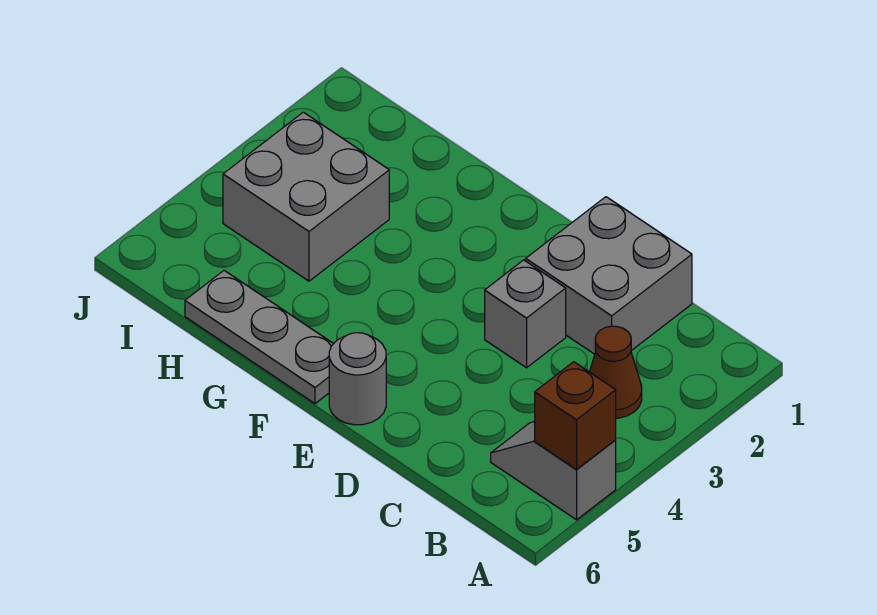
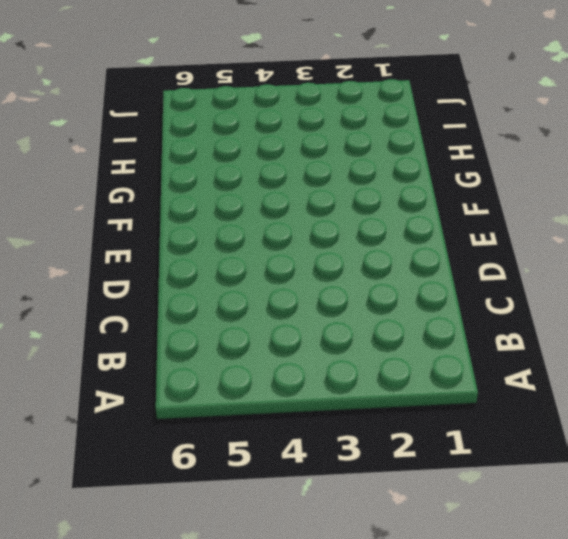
none -> grey 1x2 slope [491,422,616,520]
none -> brown 1x1 cone [590,326,642,418]

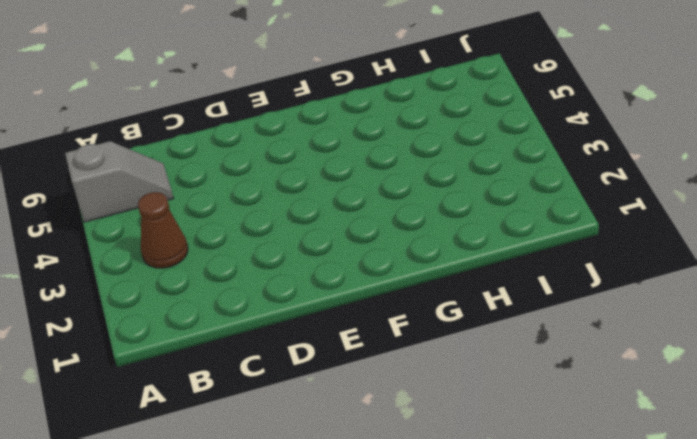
none -> grey 2x2 brick [526,197,692,354]
none -> grey 1x1 brick [485,260,566,368]

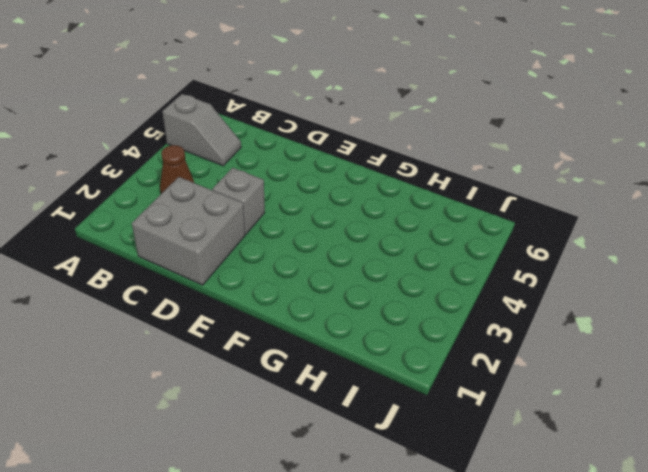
none -> grey 1x1 round brick [329,333,386,425]
none -> grey 1x3 plate [185,271,333,404]

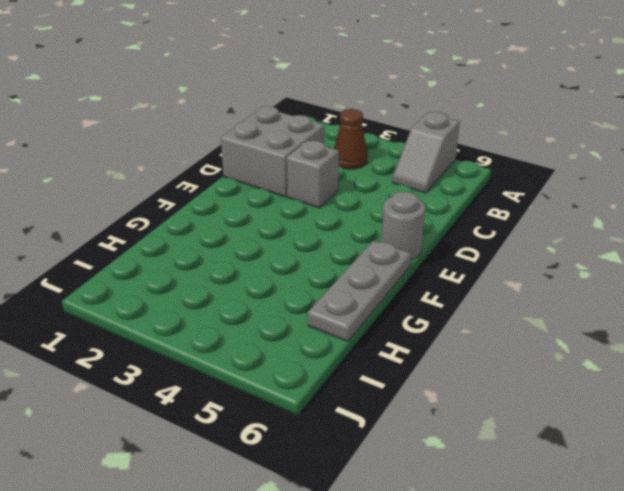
none -> grey 2x2 brick [223,112,389,281]
none -> brown 1x1 brick [535,362,616,469]

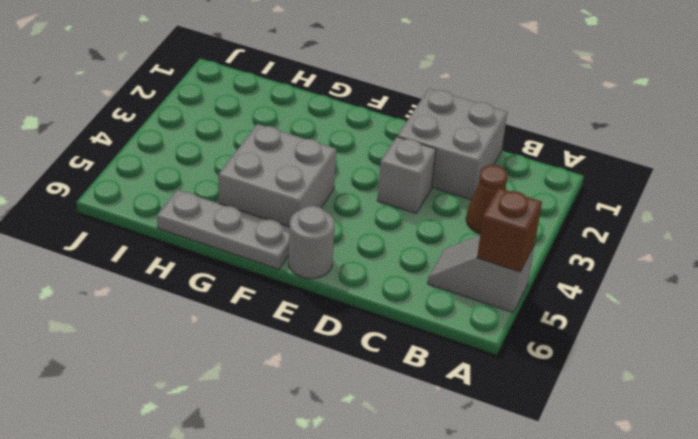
grey 2x2 brick [218,124,336,227] -> grey 2x2 brick moved to [223,112,389,281]

